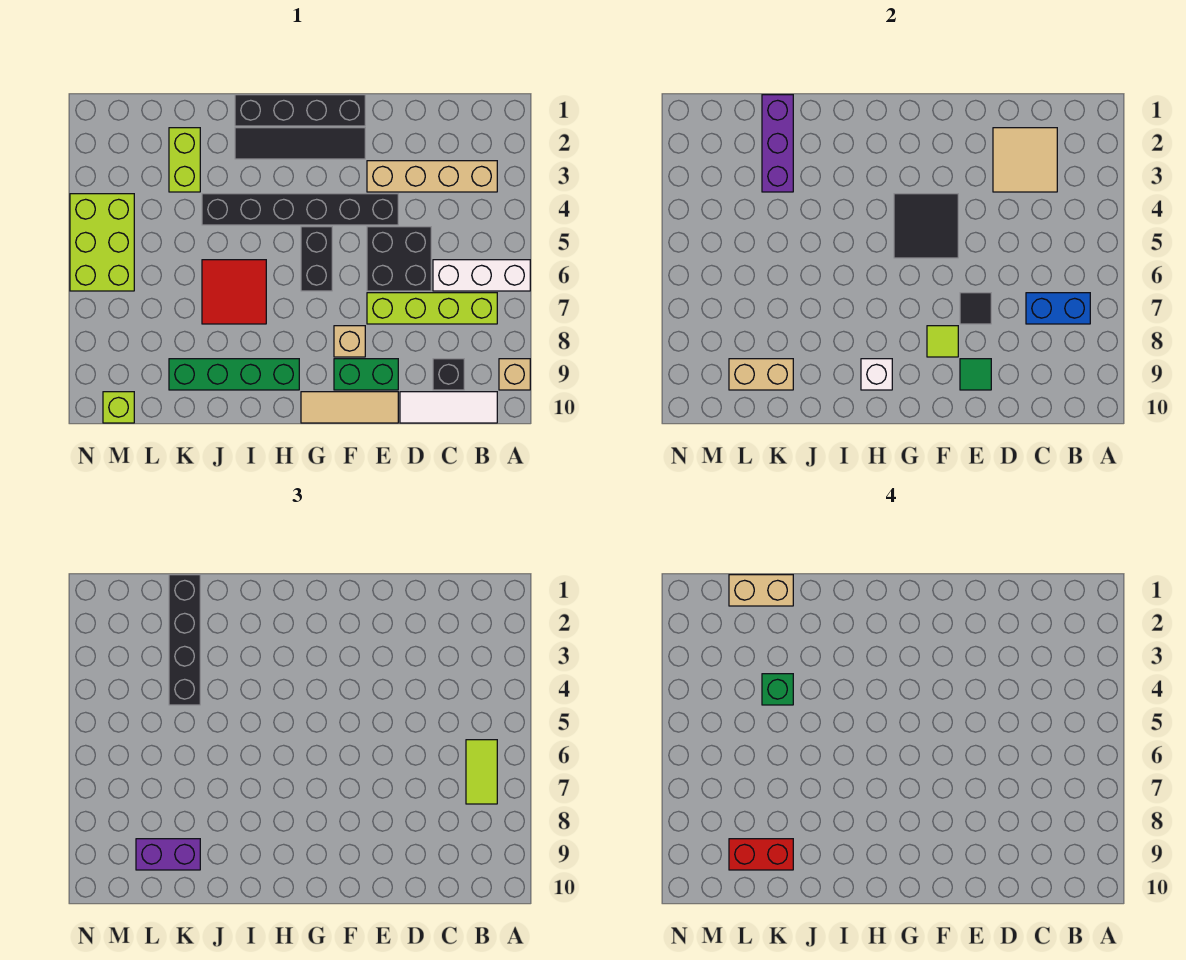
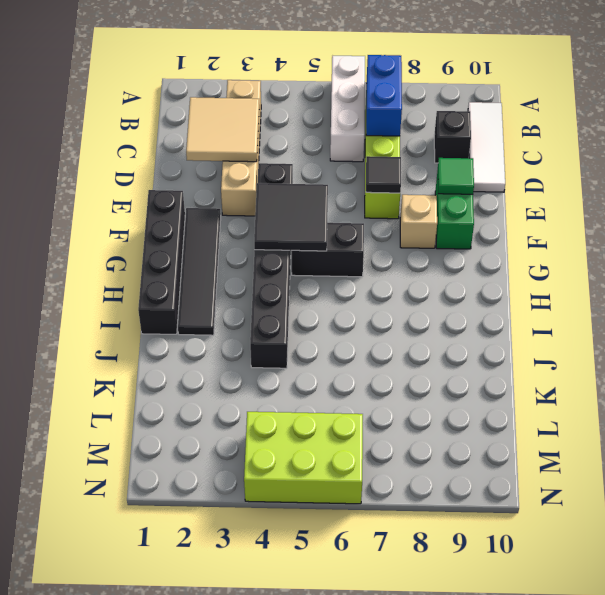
none -> tan 1x1 brick [499,359,530,390]
none -> black 2x2 brick [367,227,431,291]
none -> tan 1x3 tile [301,392,398,423]
none -> green 1x4 brick [169,359,299,390]

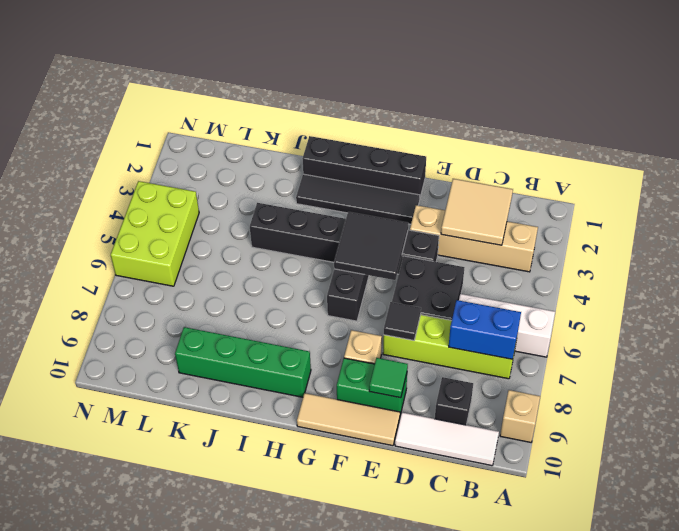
none -> red 2x2 tile [202,260,266,324]
none -> lime 1x2 brick [169,128,200,192]
none -> lime 1x1 brick [103,392,134,423]
none -> lime 1x1 tile [927,326,958,357]

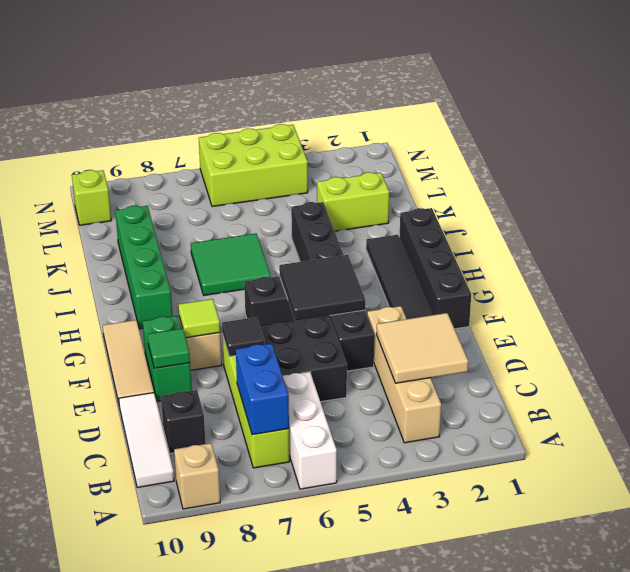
green 2x2 tile [191,233,271,295] -> red 2x2 tile [202,260,266,324]
none -> white 1x1 brick [861,359,892,390]
none -> purple 1x3 brick [762,95,793,192]
none -> tan 1x2 brick [729,359,793,390]
none -> lime 1x2 tile [466,740,497,804]

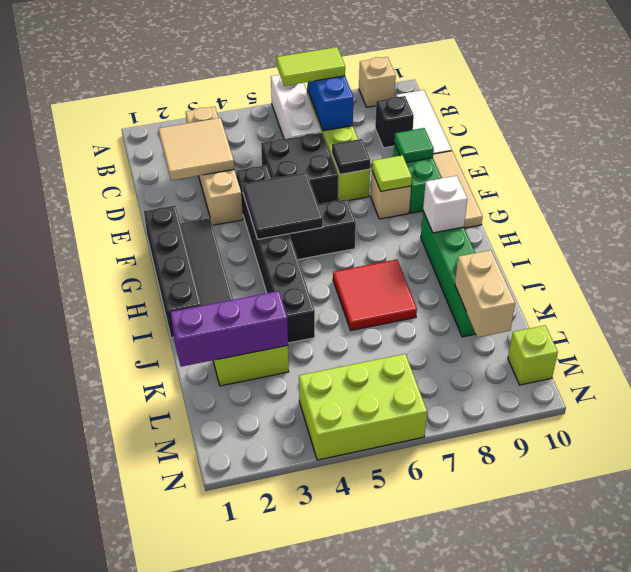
none -> black 1x4 brick [169,575,200,705]
none -> purple 1x2 brick [136,839,200,870]
none -> tan 1x2 brick [729,575,793,606]
none -> green 1x1 brick [762,674,793,705]

